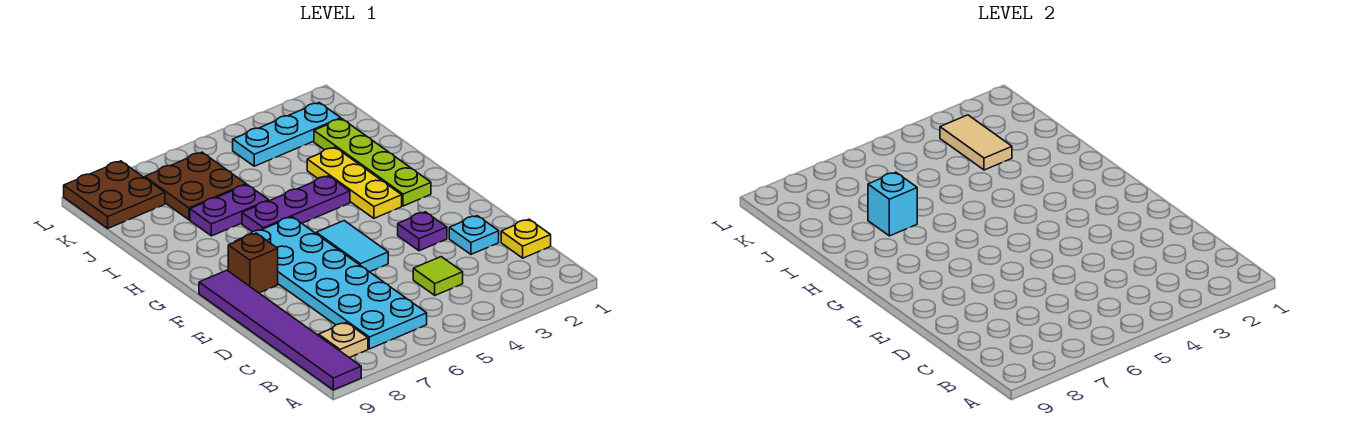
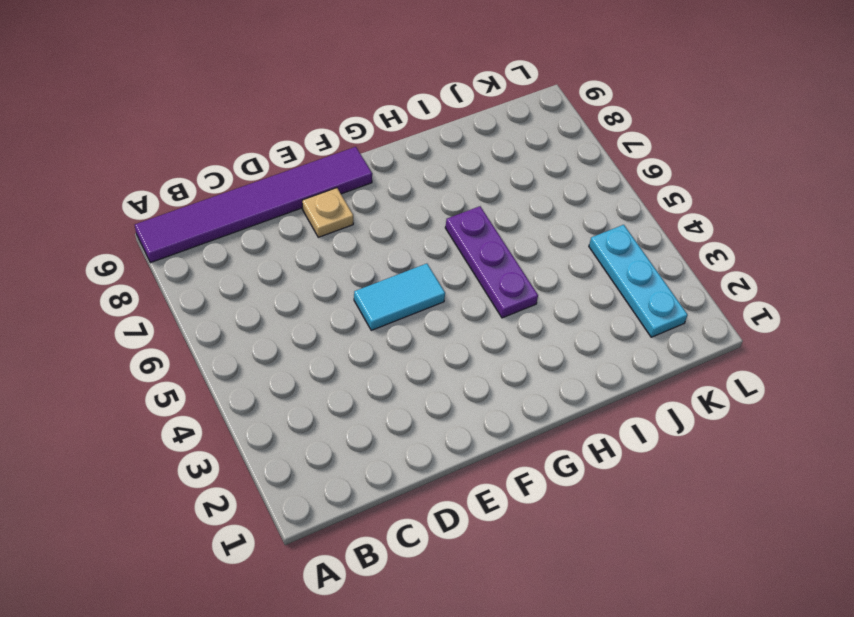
tan 1x1 plate [302,188,353,237] -> tan 1x1 plate moved to [319,323,368,358]
none -> cyan 2x6 plate [235,217,427,349]
none -> yellow 1x1 plate [501,219,551,258]
none -> lime 1x1 tile [413,257,463,295]

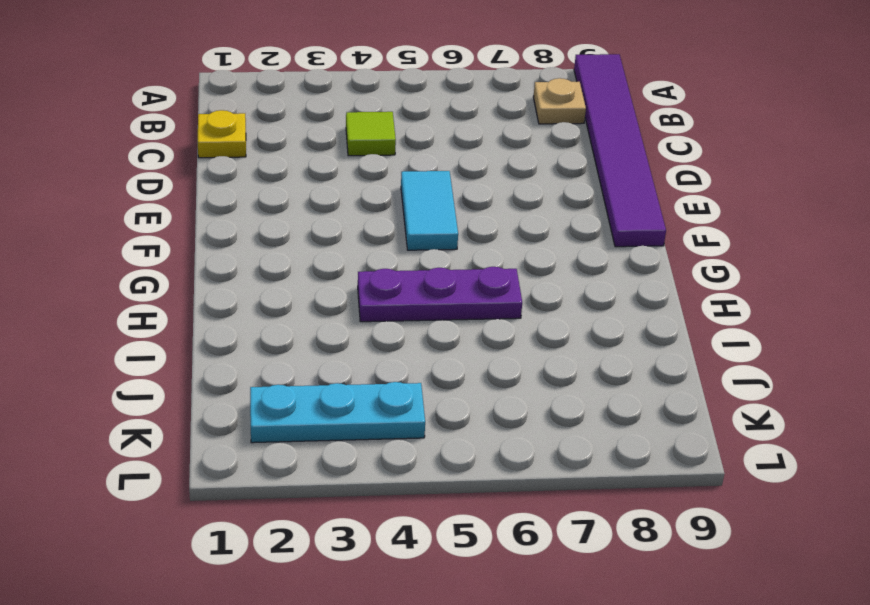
none -> cyan 2x6 plate [235,217,427,349]
none -> cyan 1x1 plate [449,216,499,254]
none -> purple 1x1 plate [398,212,447,251]

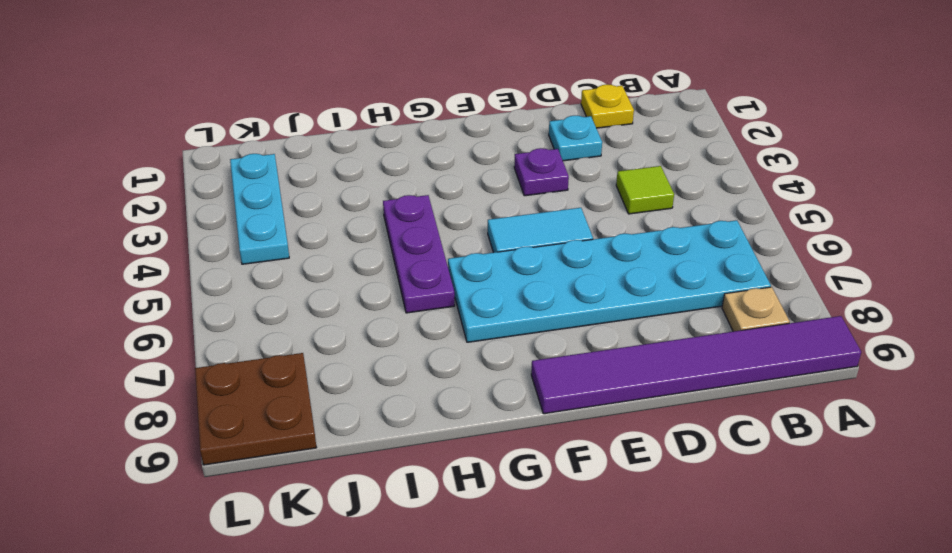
none -> brown 1x1 brick [228,233,278,293]
none -> lime 1x4 plate [314,119,431,206]
none -> yellow 1x3 plate [307,147,402,218]

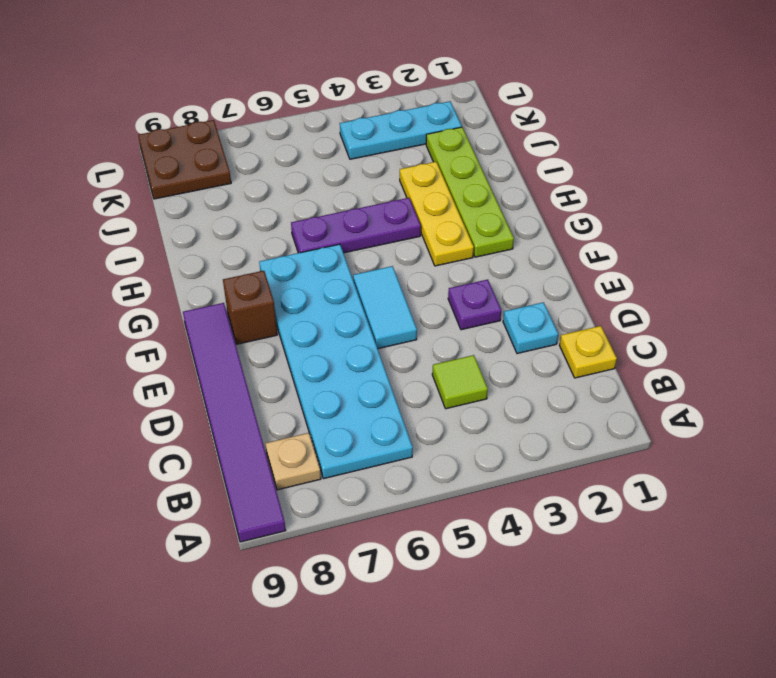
none -> purple 1x2 plate [190,185,269,236]
none -> brown 2x2 plate [145,152,246,220]
none -> cyan 1x1 brick [868,172,917,236]

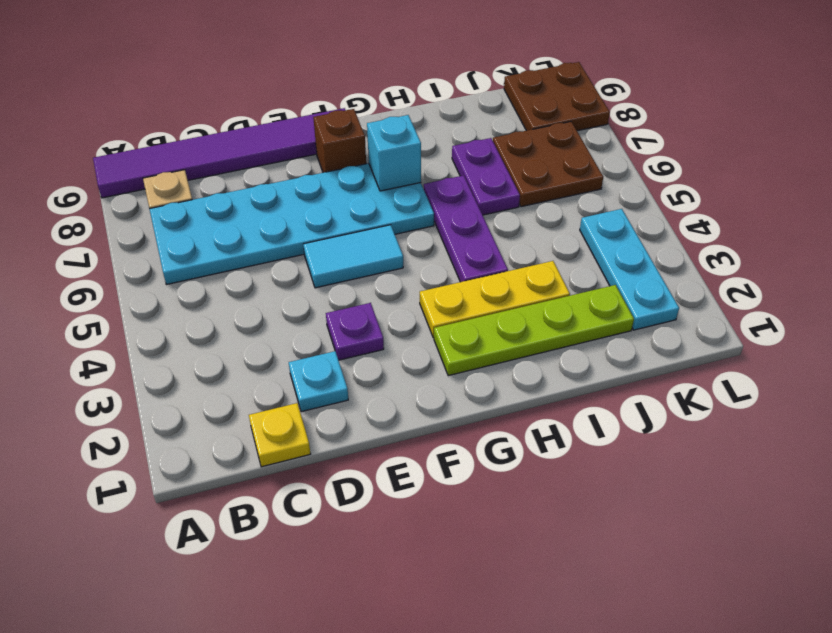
cyan 1x1 brick [367,115,421,191] -> cyan 1x1 brick moved to [868,172,917,236]
none -> lime 1x1 tile [413,257,463,295]
none -> tan 1x2 tile [940,115,1012,170]

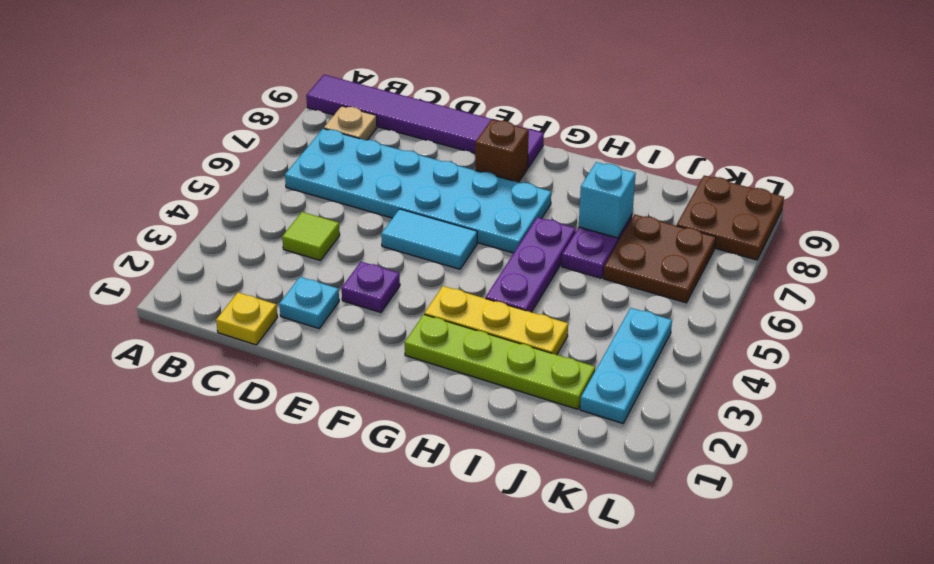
none -> tan 1x2 tile [940,115,1012,170]

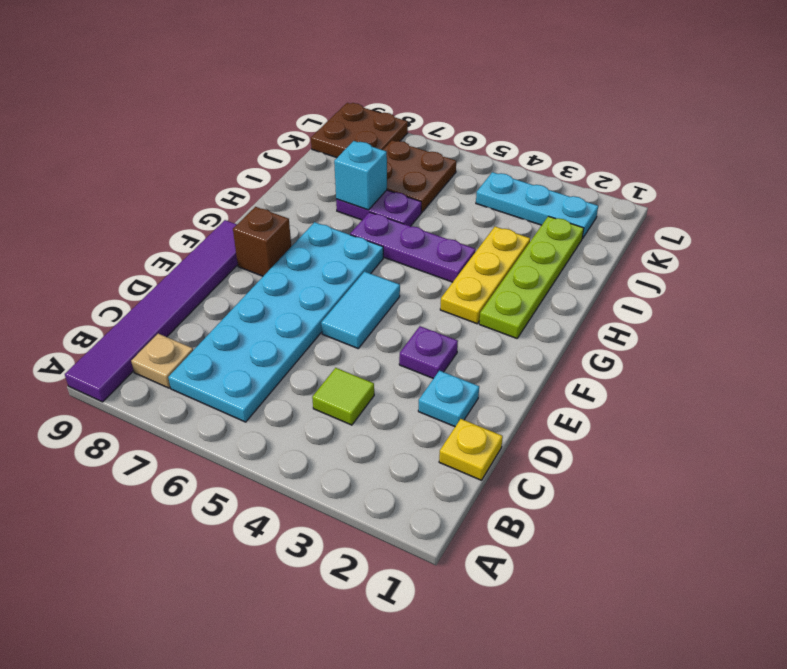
none -> tan 1x2 tile [940,115,1012,170]

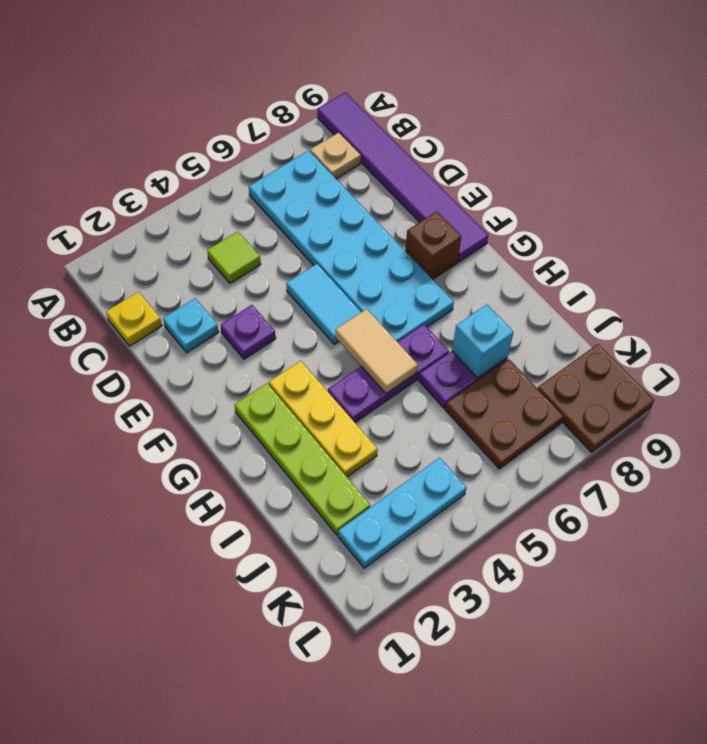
tan 1x2 tile [336,309,418,394] -> tan 1x2 tile moved to [940,115,1012,170]

